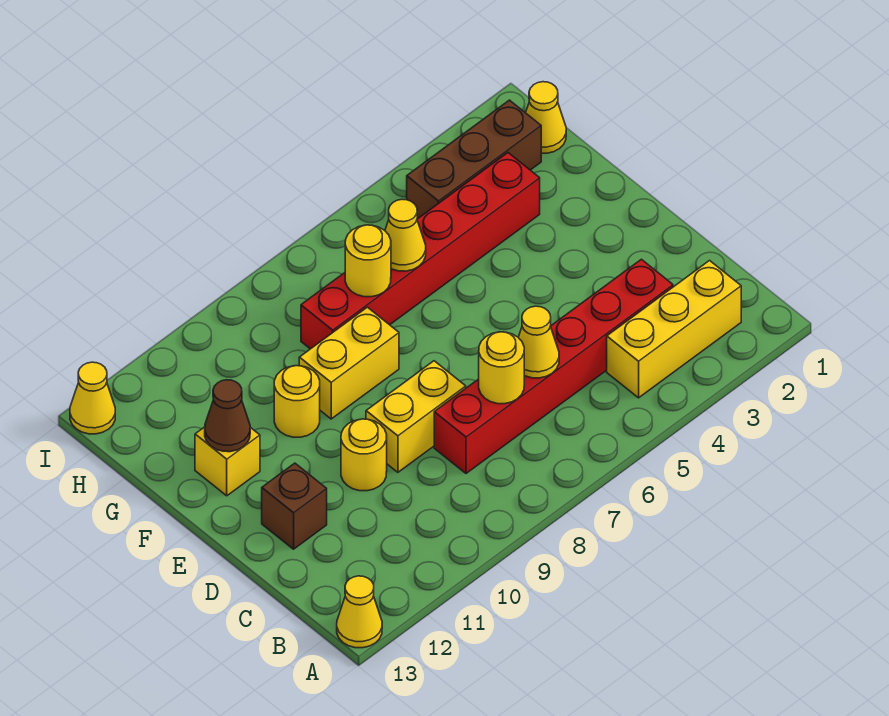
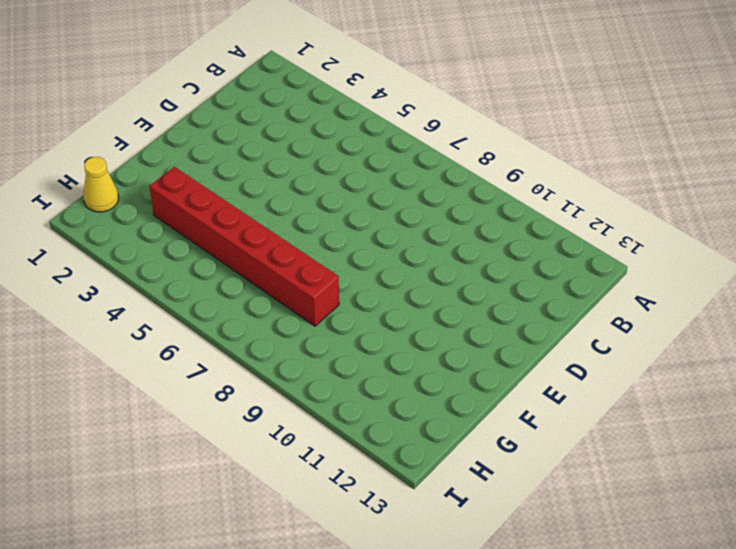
none -> yellow 1x1 cone [337,576,382,648]
none -> yellow 1x3 brick [607,261,741,398]
none -> red 1x6 brick [434,259,673,473]

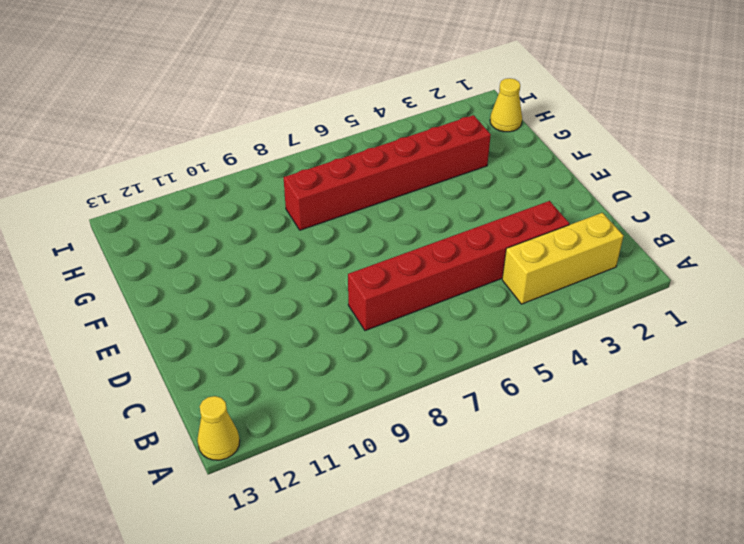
none -> yellow 1x2 brick [366,361,466,472]
none -> yellow 1x1 round brick [341,419,387,491]
none -> brown 1x1 brick [262,463,327,549]

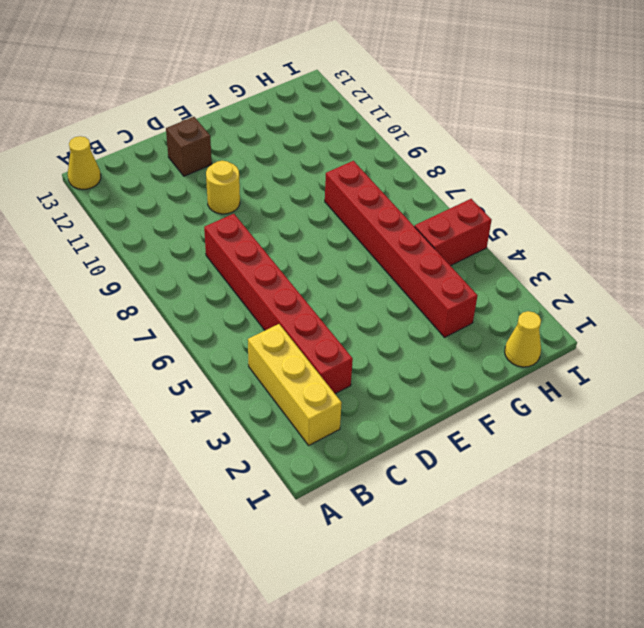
red 1x2 brick [415,199,492,266] -> none
none -> yellow 1x2 brick [366,361,466,472]
none -> yellow 1x2 brick [299,307,399,419]
none -> yellow 1x1 round brick [274,366,320,437]

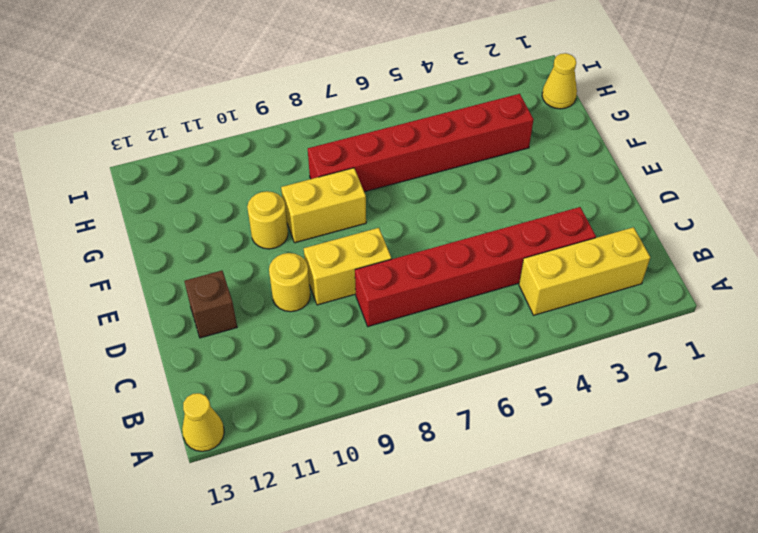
none -> yellow 1x1 brick [195,427,260,496]
none -> brown 1x3 brick [407,100,541,219]
none -> yellow 1x1 cone [70,362,115,434]

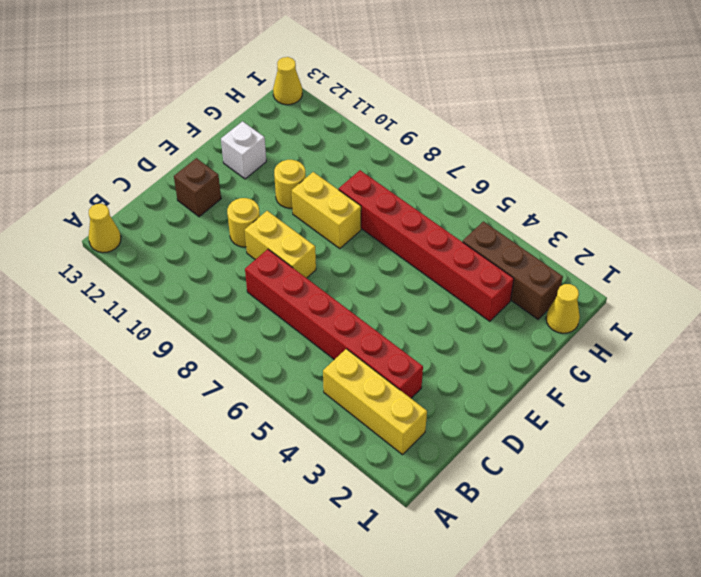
white 1x1 brick [221,121,266,179] -> yellow 1x1 brick [195,427,260,496]
none -> yellow 1x1 cone [518,306,559,378]
none -> yellow 1x1 round brick [479,332,524,404]
none -> brown 1x1 cone [205,380,250,452]

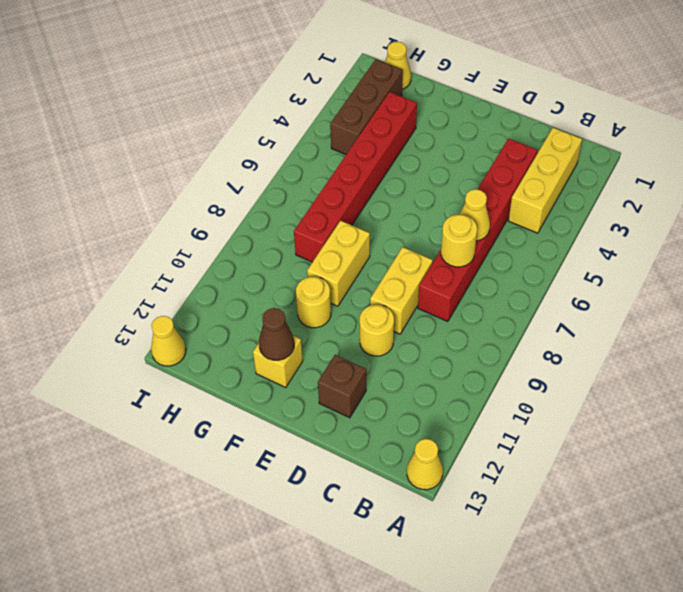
none -> yellow 1x1 cone [385,199,426,271]
none -> yellow 1x1 round brick [345,225,391,297]

